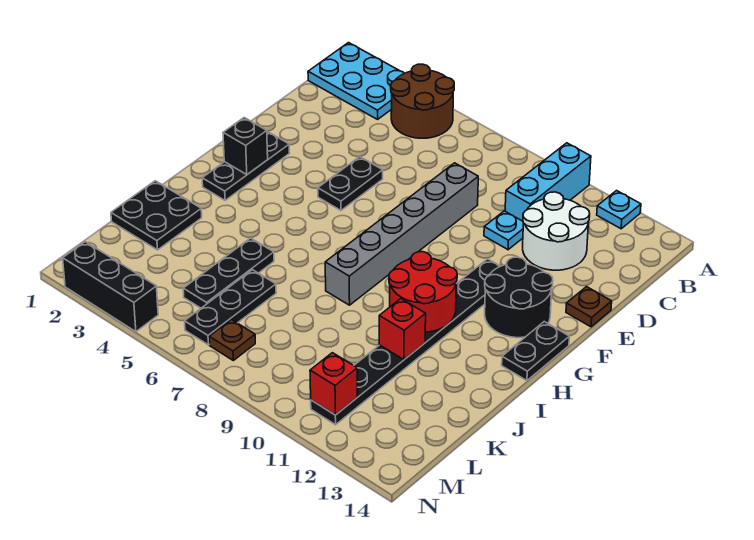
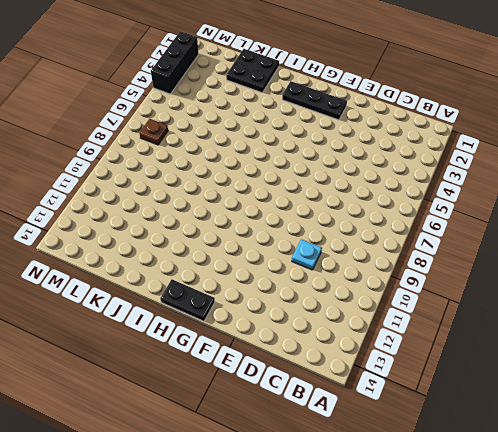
none -> cyan 2x3 plate [308,43,404,119]
none -> brown 2x2 round brick [391,64,454,138]
none -> cyan 1x3 brick [505,143,591,221]

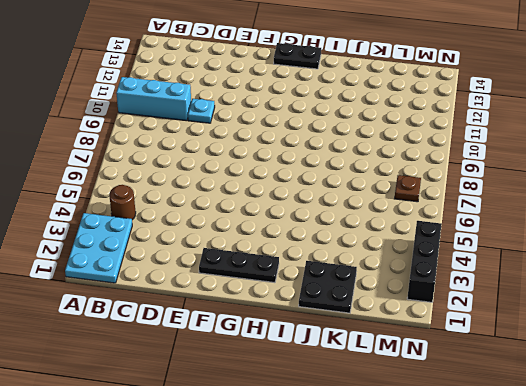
brown 1x1 round brick [109,185,136,220] -> brown 2x2 round brick [391,64,454,138]
none -> cyan 1x1 plate [597,191,641,229]
none -> white 2x2 round brick [523,192,590,270]
none -> grey 1x6 brick [325,163,478,305]

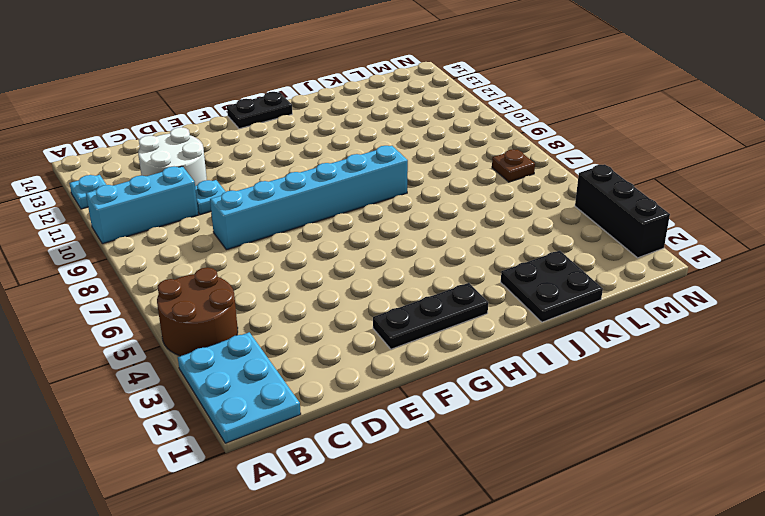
cyan 1x6 brick [210,146,408,250] -> grey 1x6 brick [325,163,478,305]
none -> black 1x2 plate [318,157,383,210]
none -> brown 1x1 plate [566,287,612,327]
none -> black 1x8 plate [311,259,500,425]

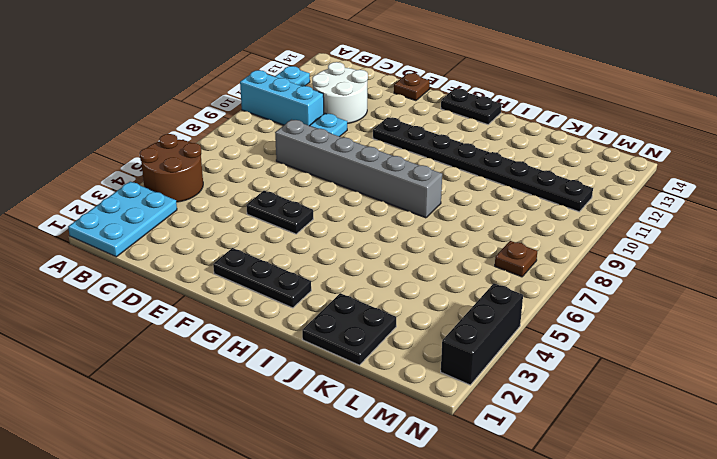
none -> black 2x2 round brick [485,257,553,338]
none -> black 1x3 plate [183,238,274,308]
none -> black 1x3 plate [185,270,276,345]

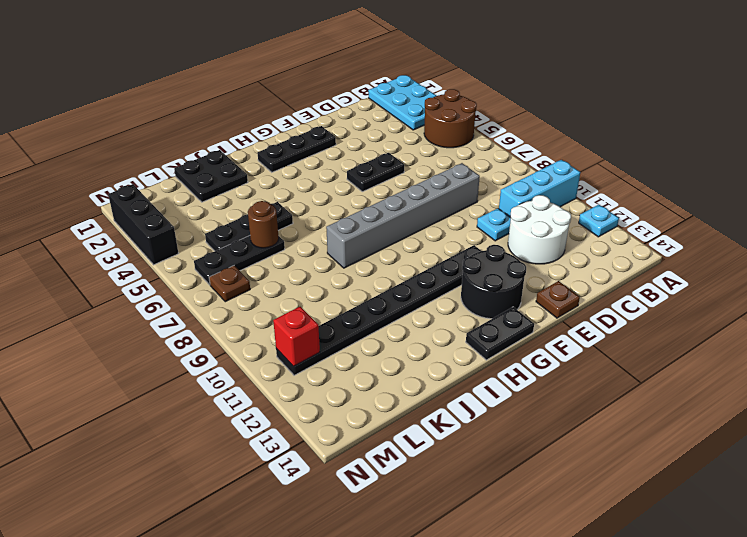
brown 1x1 round brick [248,201,279,248] -> none
none -> black 1x1 brick [223,118,268,174]
none -> red 2x2 round brick [389,252,457,332]
none -> red 1x1 brick [379,299,426,360]

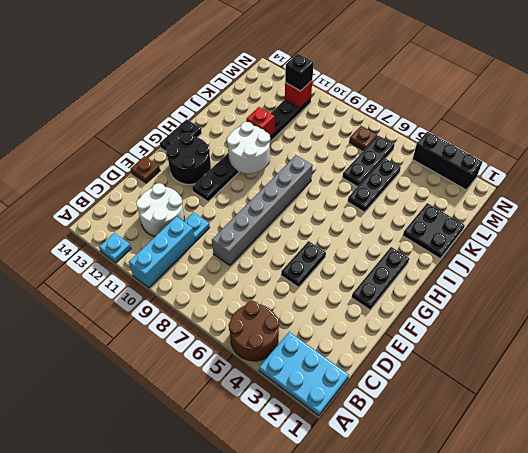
white 2x2 round brick [227,122,270,174] -> red 2x2 round brick [389,252,457,332]
black 1x1 brick [285,54,314,91] -> black 1x1 brick moved to [223,118,268,174]

